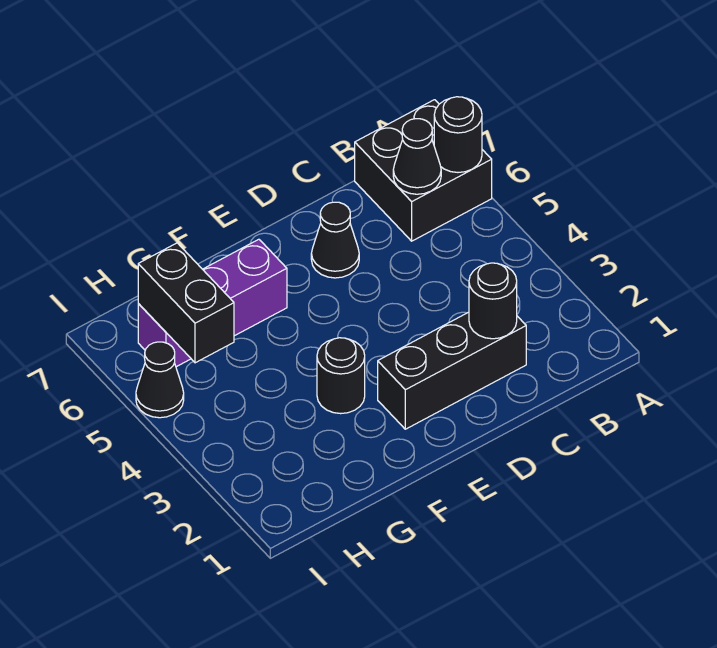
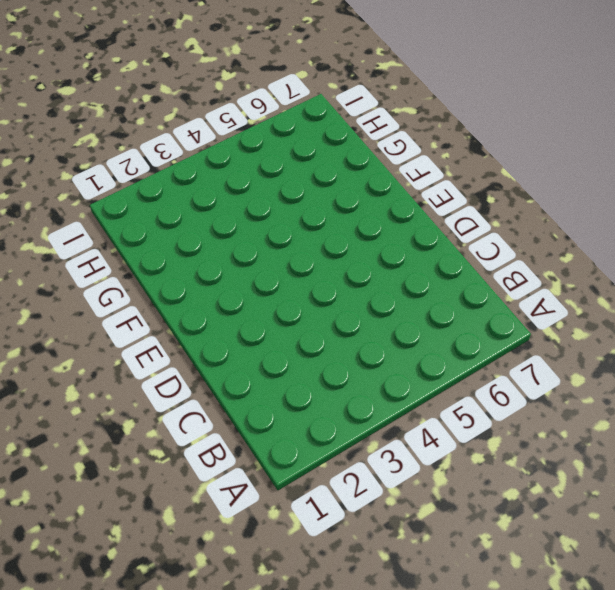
none -> black 2x2 brick [355,100,492,241]
none -> black 1x3 brick [378,312,526,429]

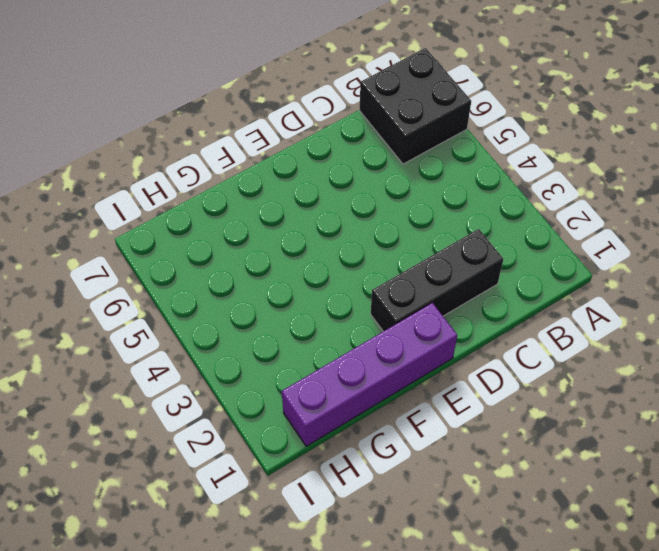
purple 1x4 brick [282,303,457,446] -> none
none -> black 1x1 cone [311,202,359,278]
none -> black 1x1 round brick [317,338,365,414]

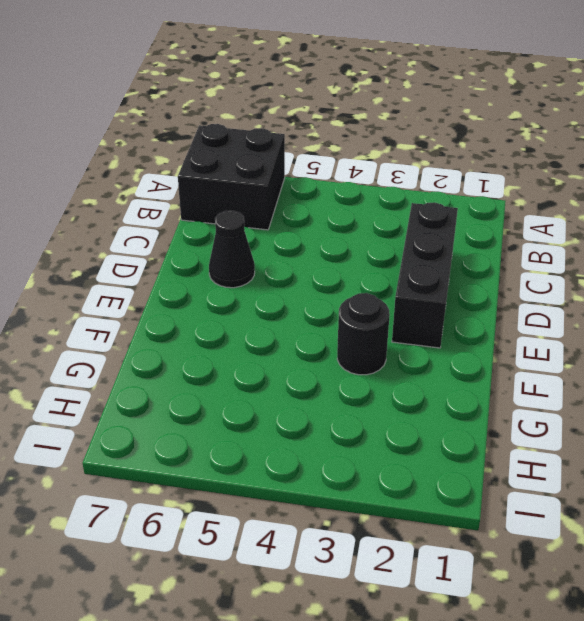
none -> purple 1x3 brick [138,239,287,367]
none -> black 1x1 cone [136,342,184,418]

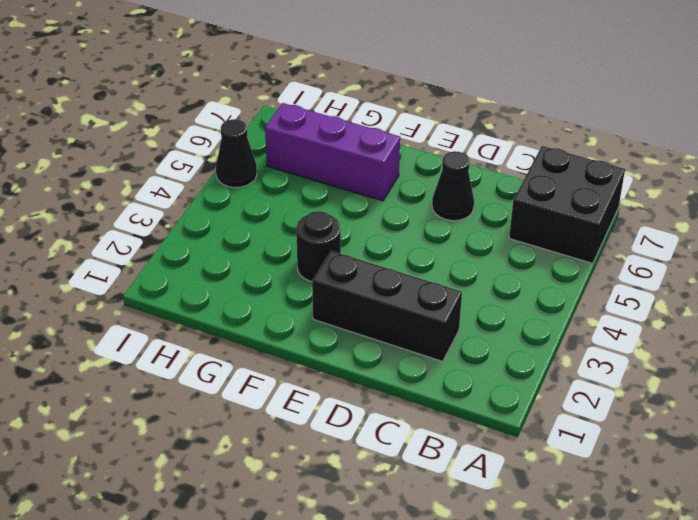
none -> black 1x1 round brick [434,97,482,172]
none -> black 1x1 cone [393,119,441,194]

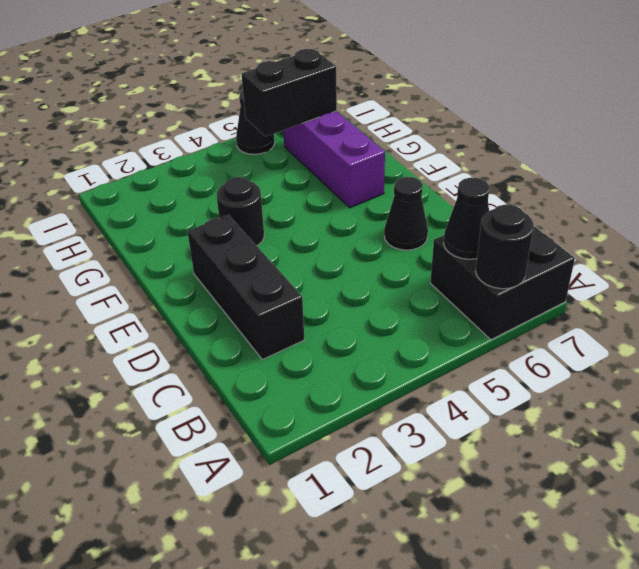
none -> black 1x1 round brick [469,263,517,339]

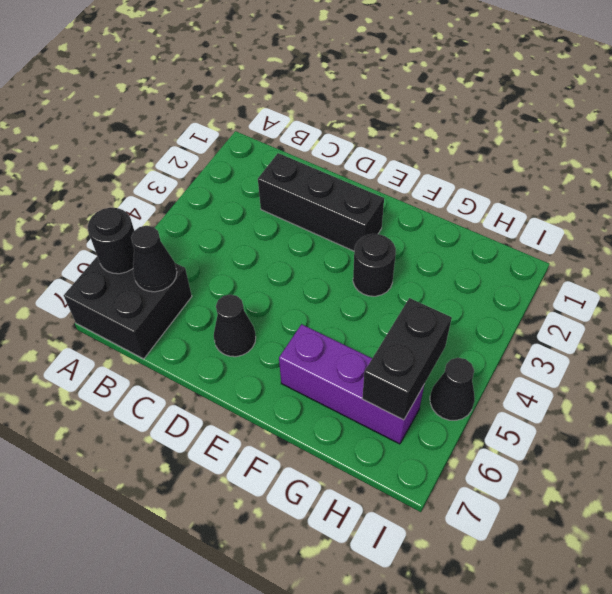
none -> black 1x1 round brick [469,263,517,339]

